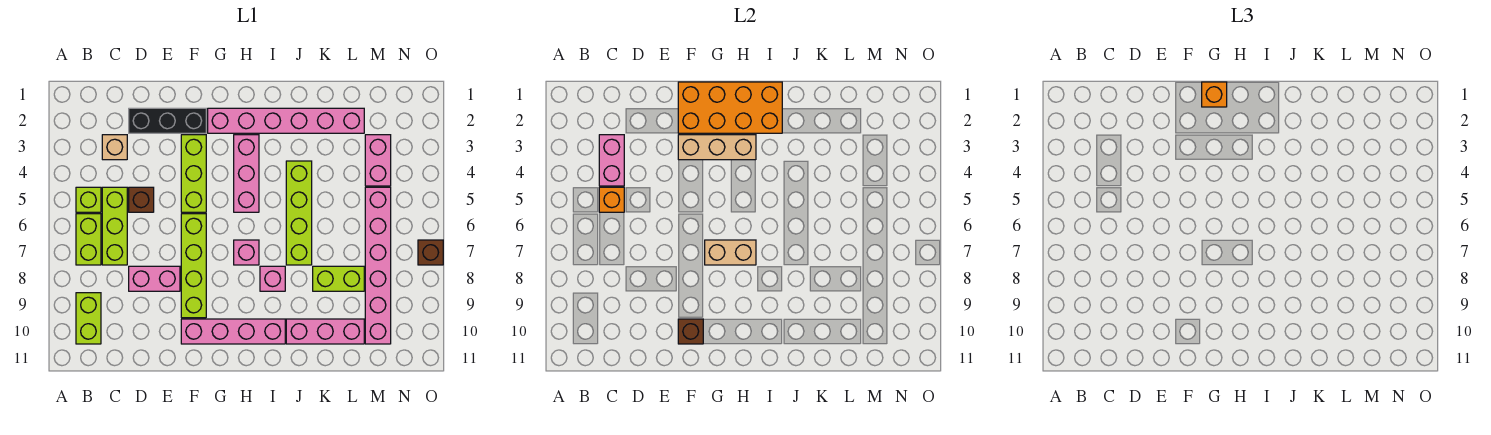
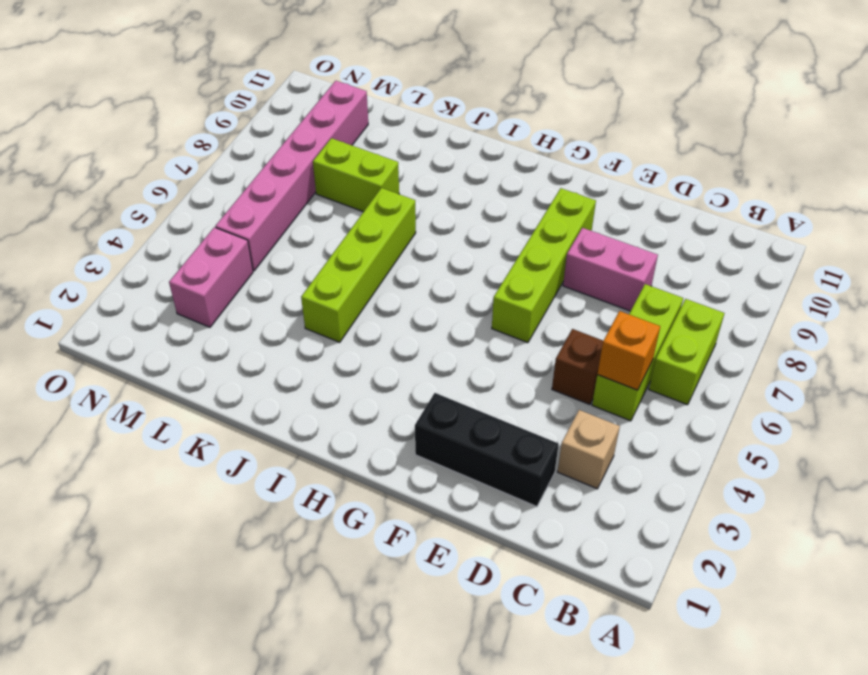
none -> lime 1x1 brick [76,187,101,212]
none -> lime 1x2 brick [76,293,101,344]
none -> lime 1x3 brick [181,135,206,212]

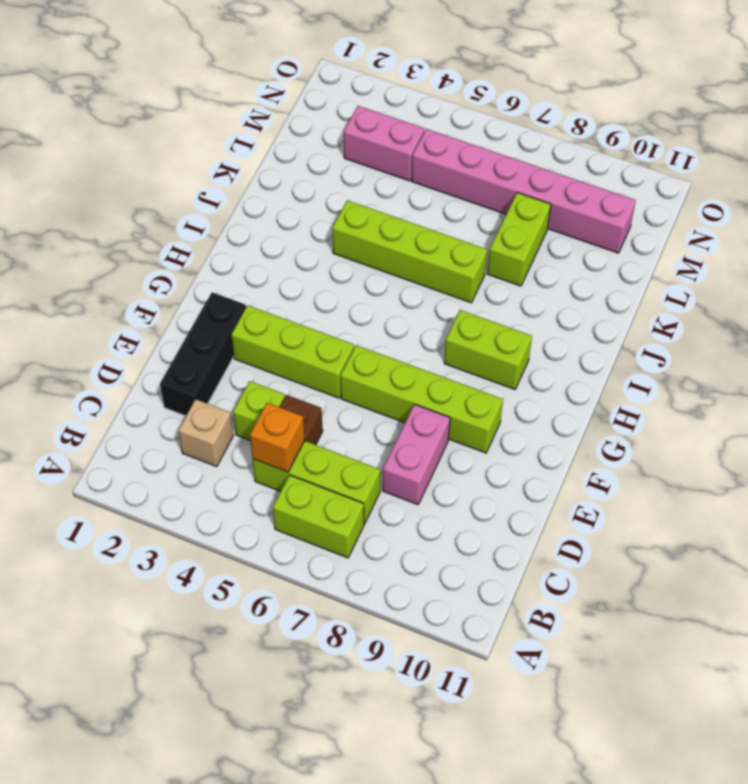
lime 1x1 brick [233,381,285,440] -> lime 1x1 brick moved to [76,187,101,212]
lime 1x2 brick [444,310,532,389] -> lime 1x2 brick moved to [76,293,101,344]
none -> pink 1x4 brick [181,319,285,344]
none -> pink 1x6 brick [208,108,364,133]
none -> pink 1x3 brick [234,135,259,212]

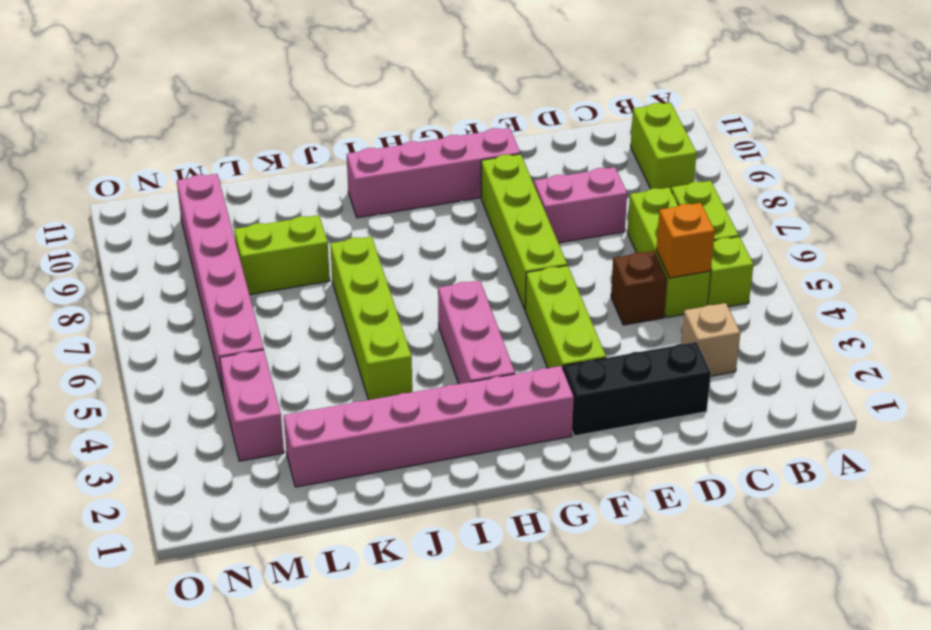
none -> pink 1x1 brick [234,240,259,265]
none -> pink 1x1 brick [260,266,285,291]
none -> pink 1x3 brick [286,319,364,344]

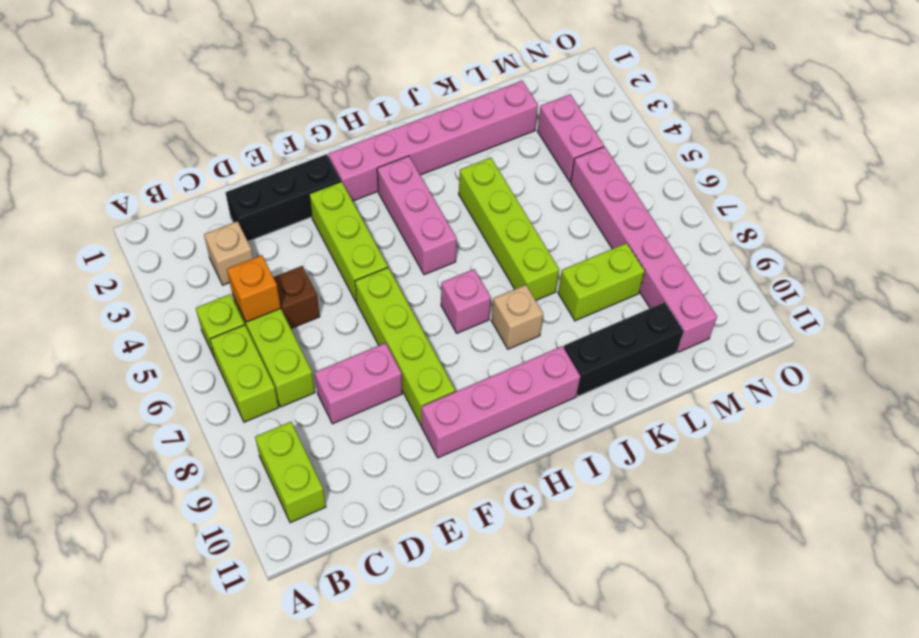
tan 1x1 brick [491,285,543,349] -> pink 1x1 brick [260,266,285,291]
black 1x3 brick [564,302,684,396] -> pink 1x3 brick [286,319,364,344]
none -> brown 1x1 brick [418,240,443,265]
none -> pink 1x2 brick [599,135,624,186]
none -> orange 2x4 brick [678,82,782,133]

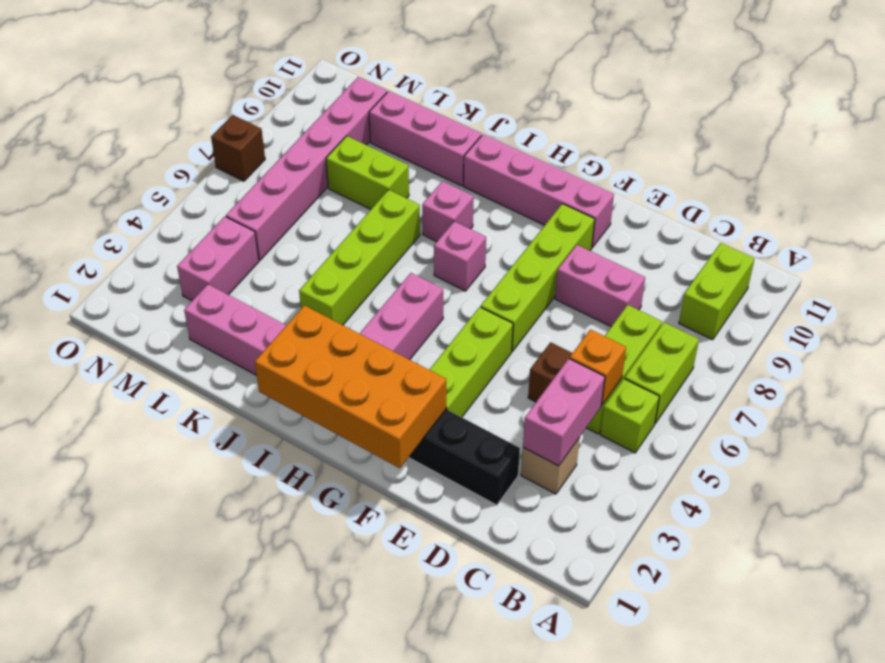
none -> tan 1x3 brick [678,135,756,160]
none -> brown 1x1 brick [678,319,703,344]
none -> tan 1x2 brick [705,240,756,265]

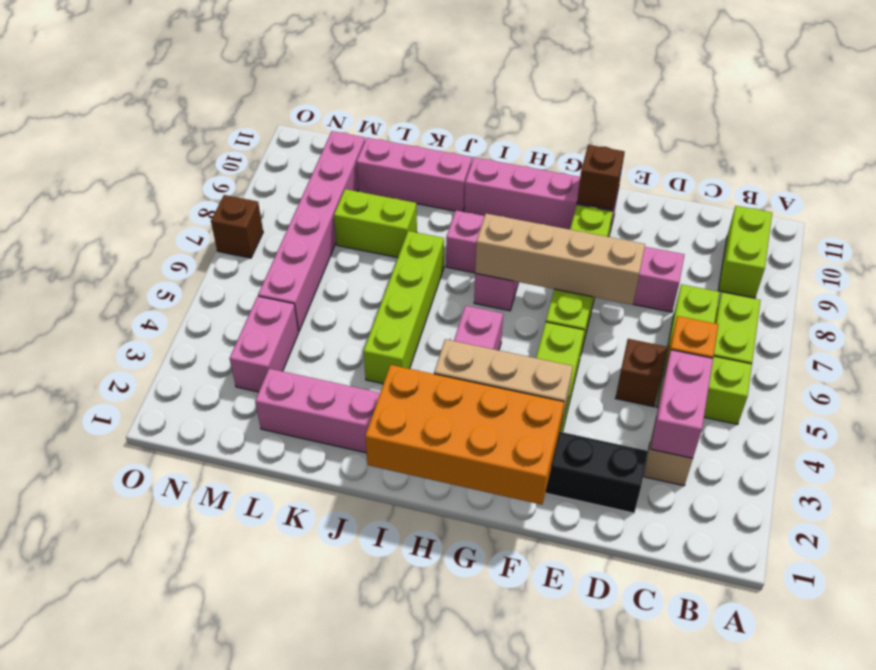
tan 1x4 brick [475,214,645,305] -> tan 1x2 brick [705,240,756,265]
none -> orange 1x1 brick [1202,82,1227,107]

